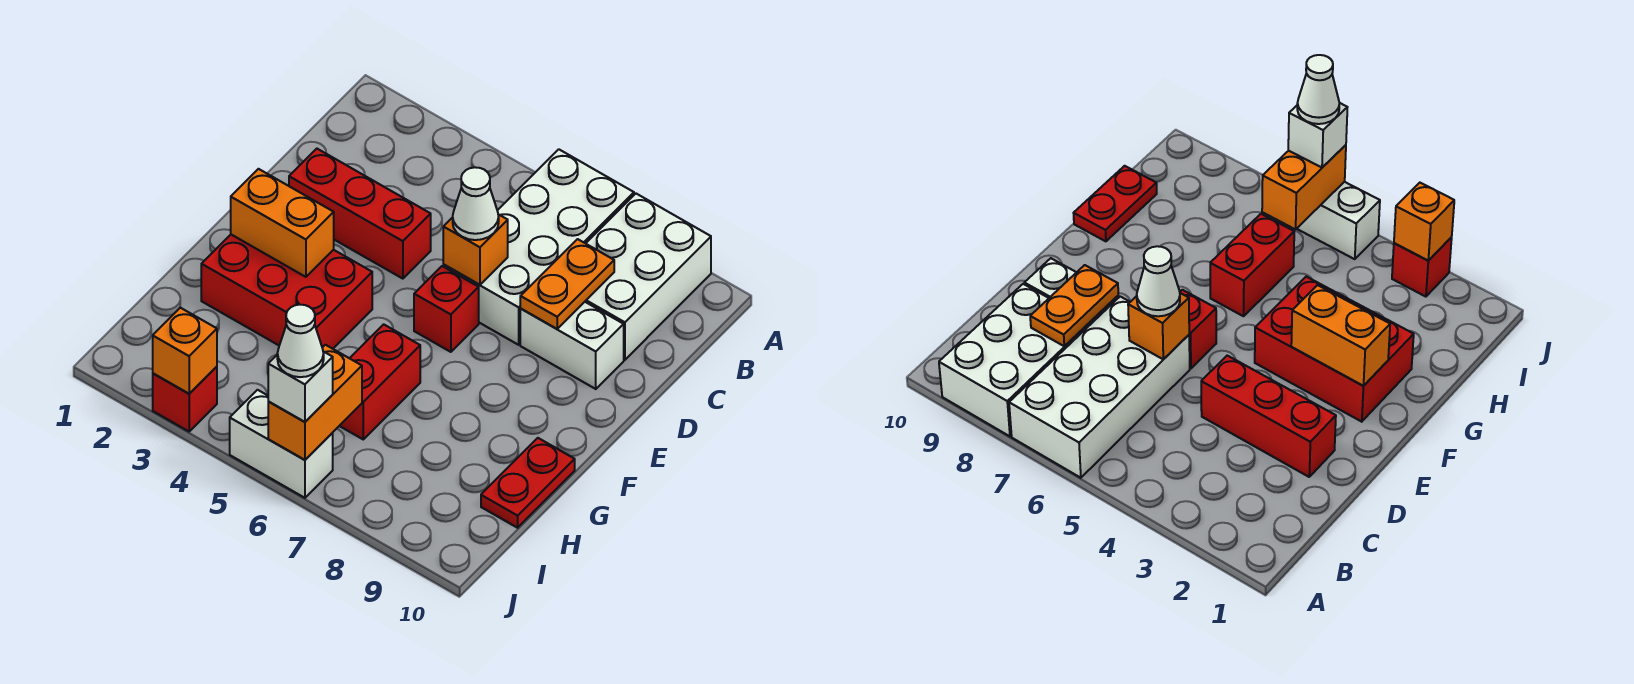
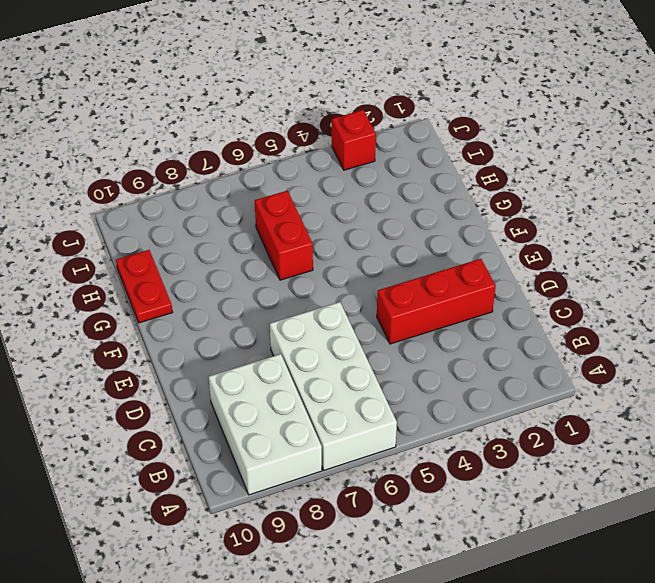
none -> white 1x2 brick [520,302,624,389]
none -> red 1x1 brick [414,266,479,352]
none -> red 2x3 brick [201,235,372,349]

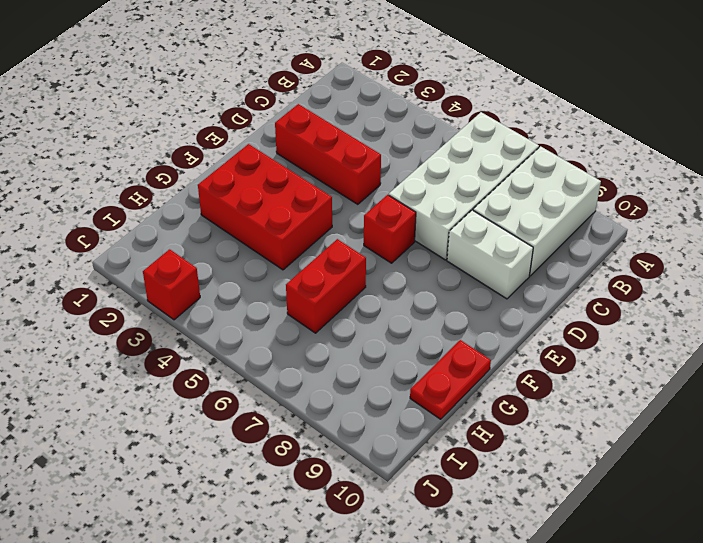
none -> white 1x2 brick [230,390,333,498]
none -> orange 1x2 plate [520,239,614,329]
none -> orange 1x1 brick [443,214,508,285]

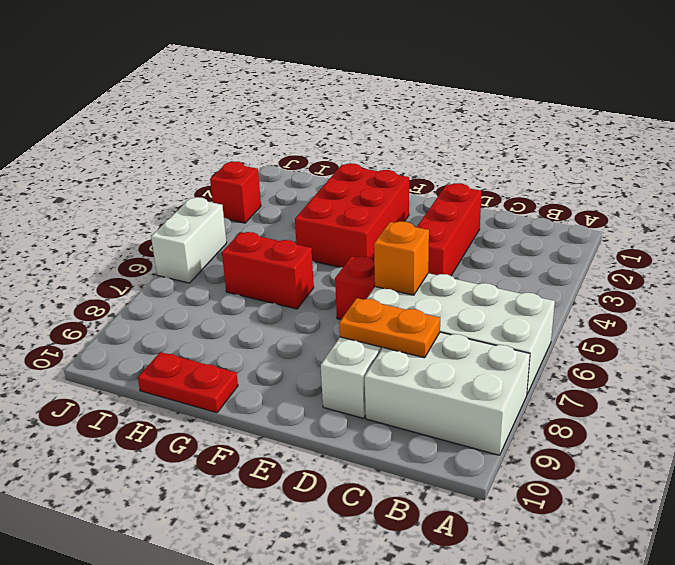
none -> orange 1x2 brick [231,169,334,277]
none -> orange 1x2 brick [268,345,362,460]
none -> orange 1x1 brick [153,308,217,394]

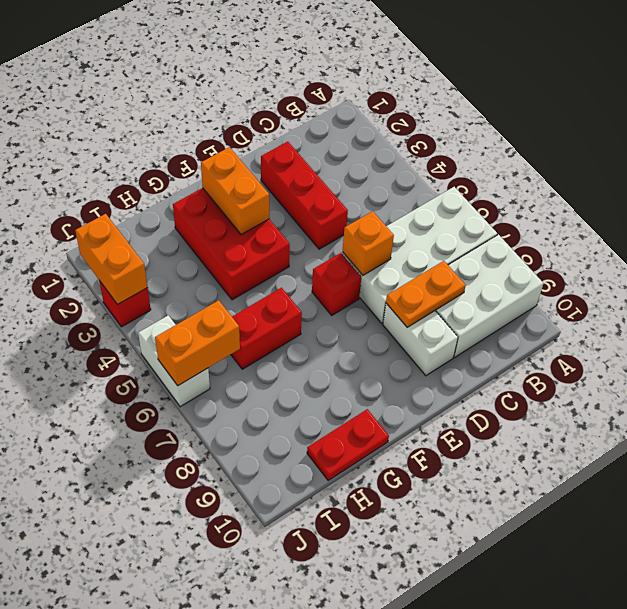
orange 1x2 brick [75,214,148,305] -> orange 1x1 brick [153,308,217,394]
none -> white 1x1 cone [453,167,499,240]
none -> white 1x1 brick [268,351,333,422]
none -> white 1x1 cone [277,305,324,377]

